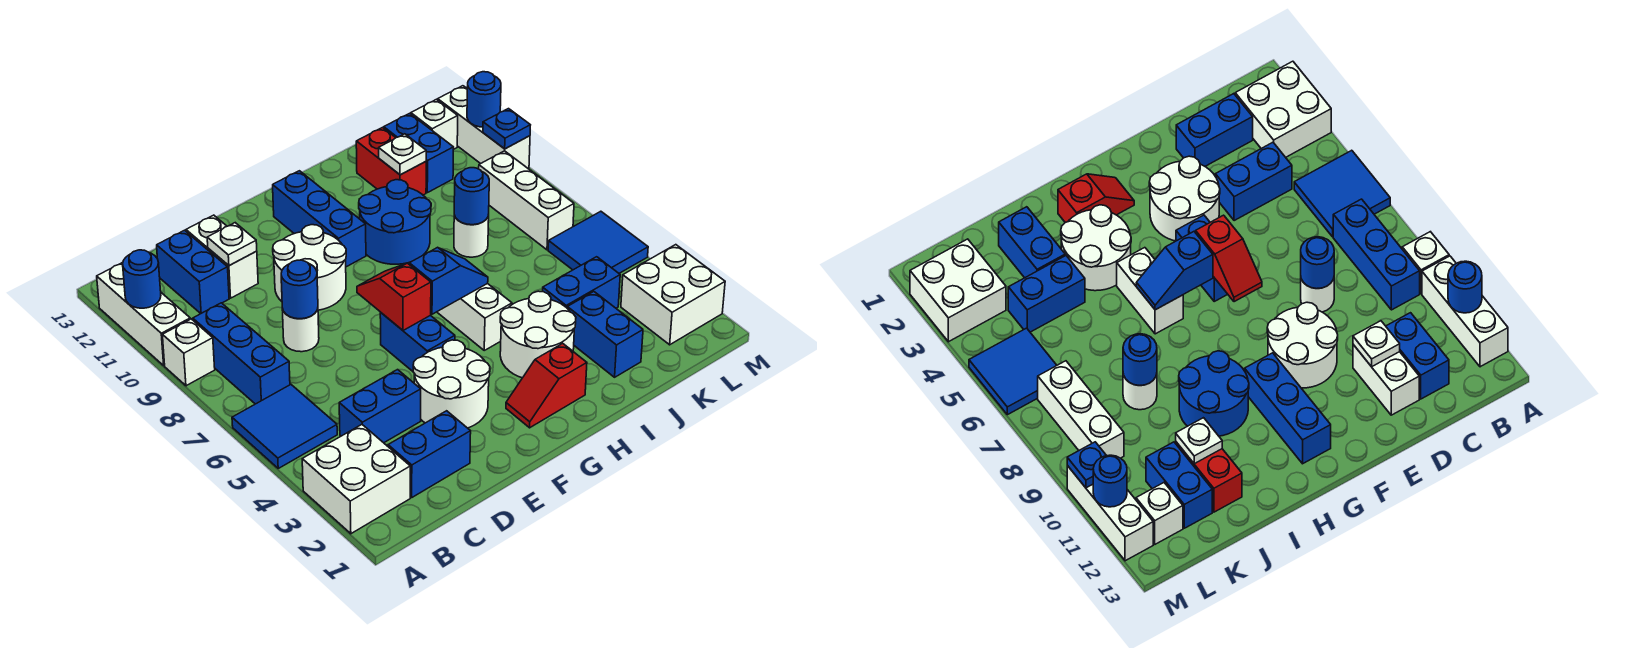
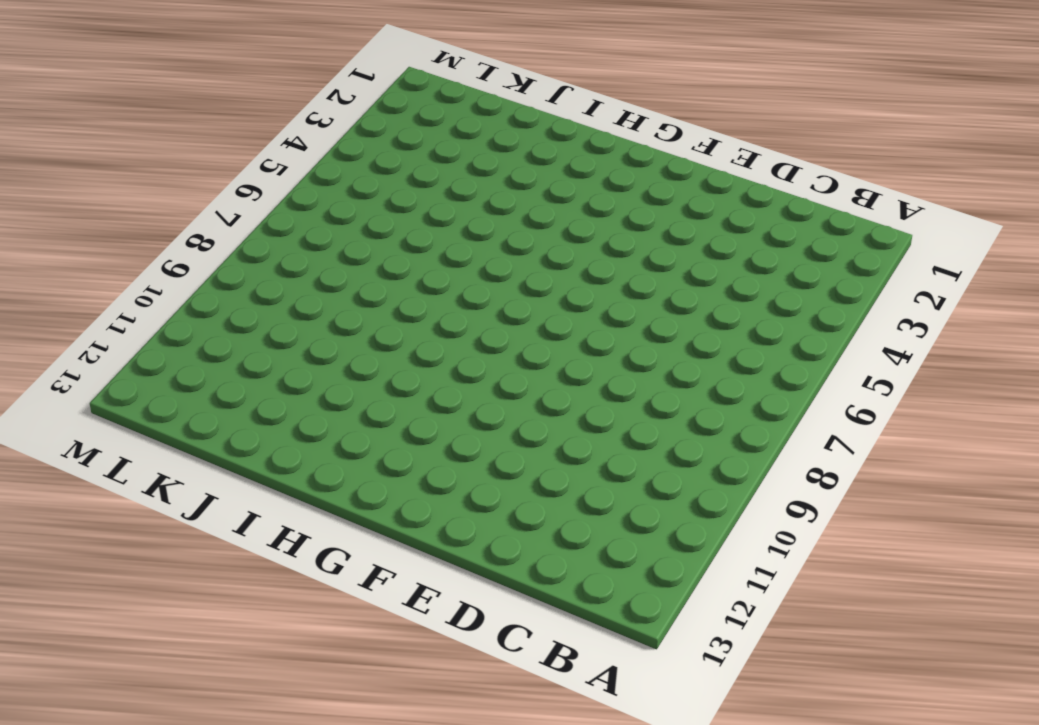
none -> white 2x2 brick [302,425,410,534]
none -> blue 2x2 tile [232,385,337,468]
none -> white 1x1 brick [163,319,215,386]
none -> white 1x3 brick [97,262,190,366]

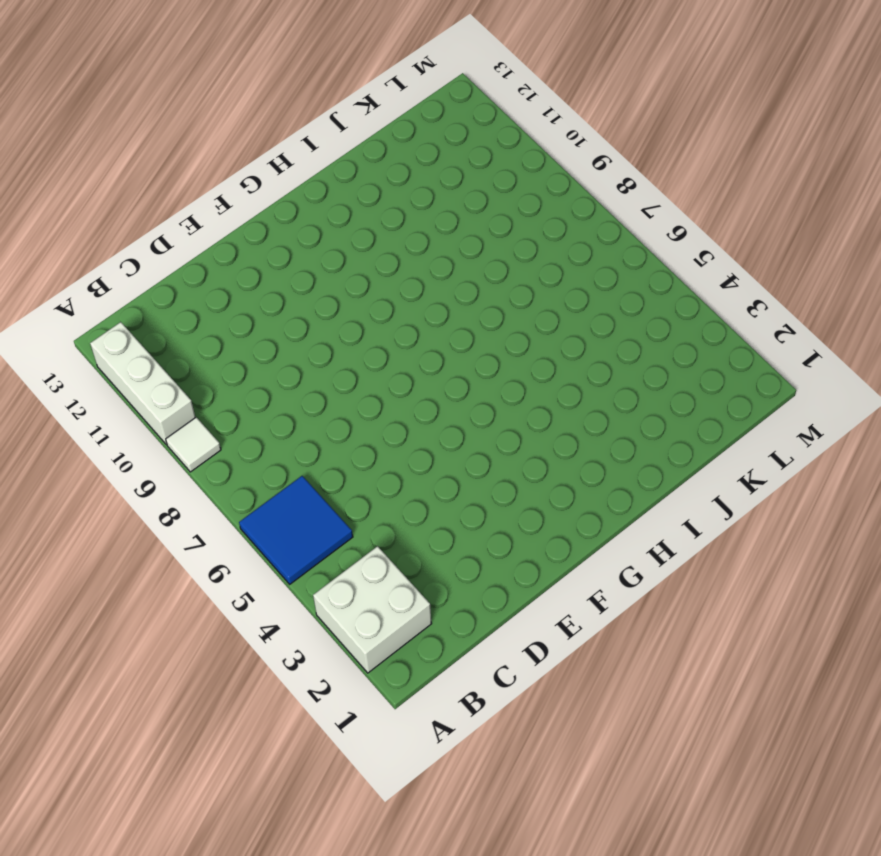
white 1x1 tile [166,417,221,472] -> white 1x1 brick [163,319,215,386]
none -> blue 1x3 brick [193,303,290,404]
none -> blue 1x2 brick [388,411,471,497]
none -> blue 1x2 brick [339,370,421,443]
none -> blue 1x2 brick [157,230,229,314]

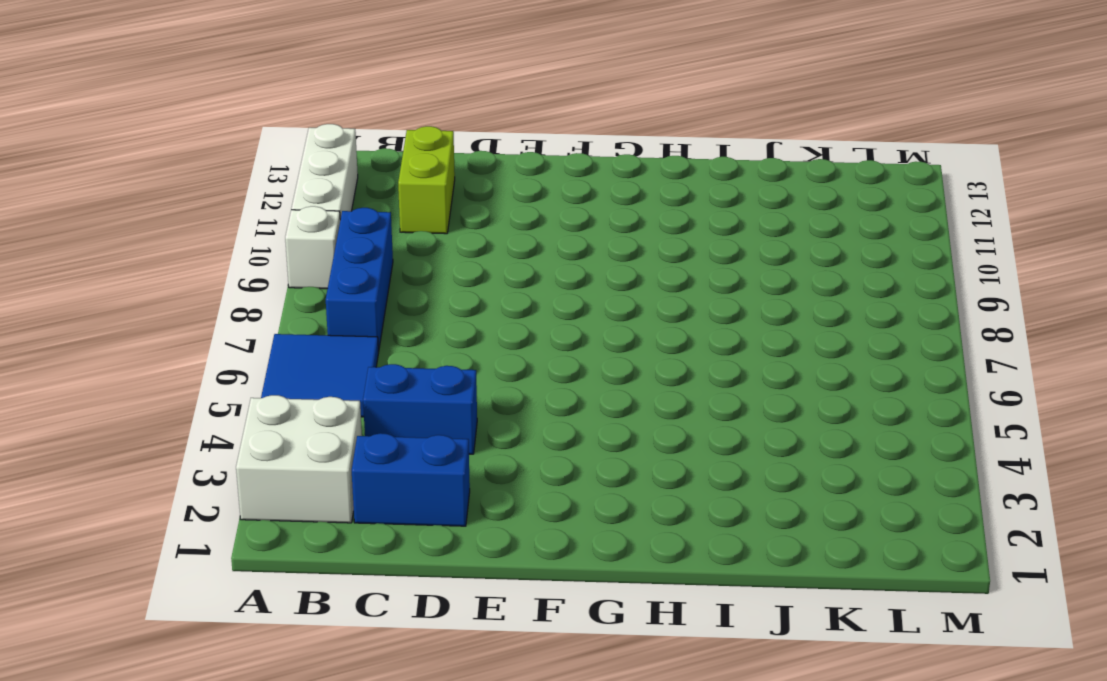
lime 1x2 brick [398,126,455,234] -> blue 1x2 brick [157,230,229,314]
none -> white 1x1 round brick [282,308,319,352]
none -> white 1x2 brick [186,215,258,298]
none -> white 2x2 round brick [413,340,490,428]
none -> white 2x2 round brick [273,225,346,310]

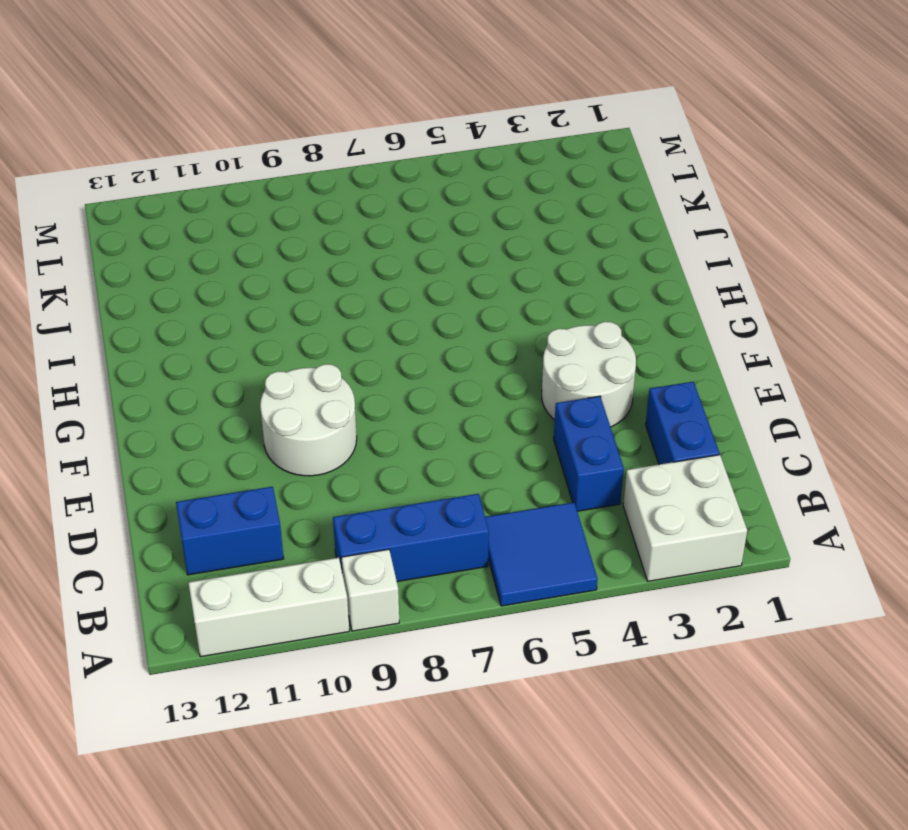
none -> white 1x1 round brick [282,308,319,352]
none -> white 1x2 brick [186,215,258,298]
none -> blue 1x2 brick [380,313,455,371]
none -> red 1x2 slope [506,344,587,428]

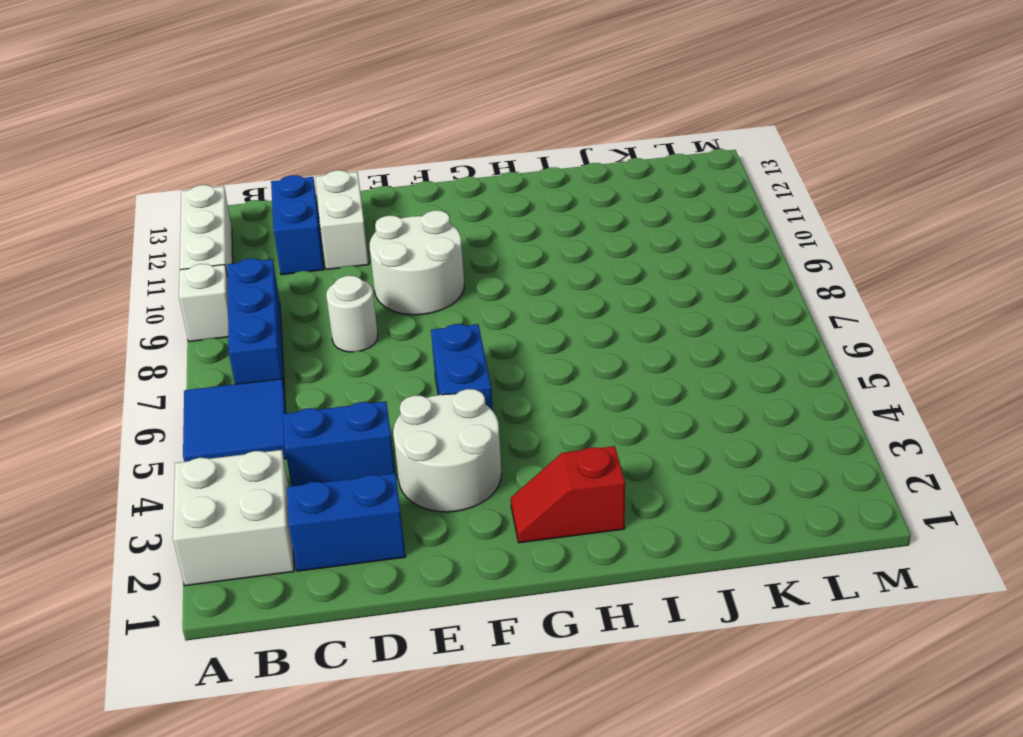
none -> blue 1x3 brick [273,171,366,267]
none -> white 2x2 round brick [500,291,576,378]
none -> white 1x2 brick [438,283,512,350]
none -> blue 2x2 round brick [359,180,431,264]

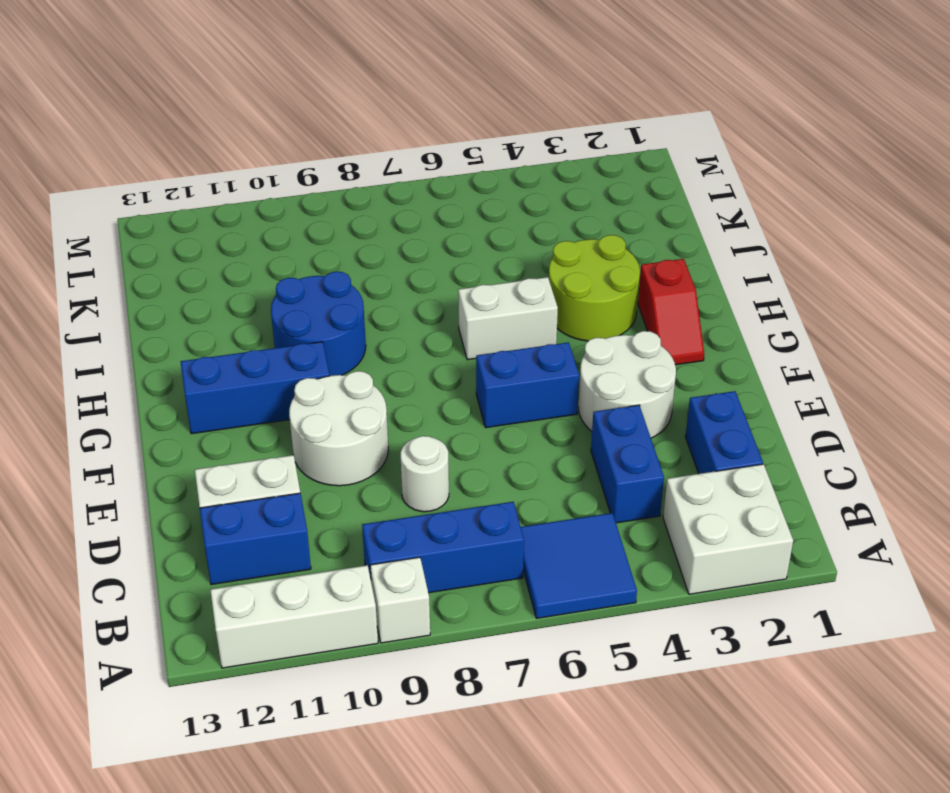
lime 2x2 round brick [549,235,640,341] -> white 2x2 round brick [500,291,576,378]
none -> blue 1x2 brick [567,292,643,377]
none -> blue 1x2 brick [543,257,620,308]
none -> white 1x1 round brick [454,215,489,257]
none -> red 1x2 brick [356,128,426,195]

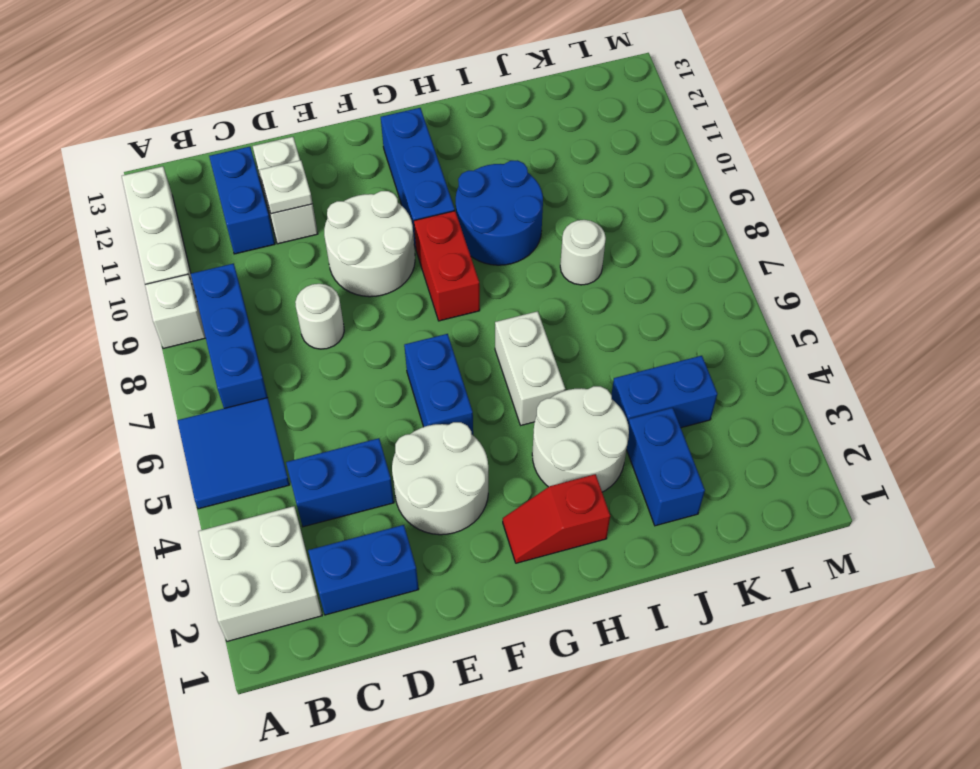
red 1x2 brick [414,211,480,321] -> red 1x2 brick moved to [356,128,426,195]
none -> blue 1x2 brick [384,113,454,193]
none -> white 2x2 brick [621,245,725,345]
none -> blue 2x2 tile [548,211,648,273]
none -> white 1x3 brick [479,151,574,250]

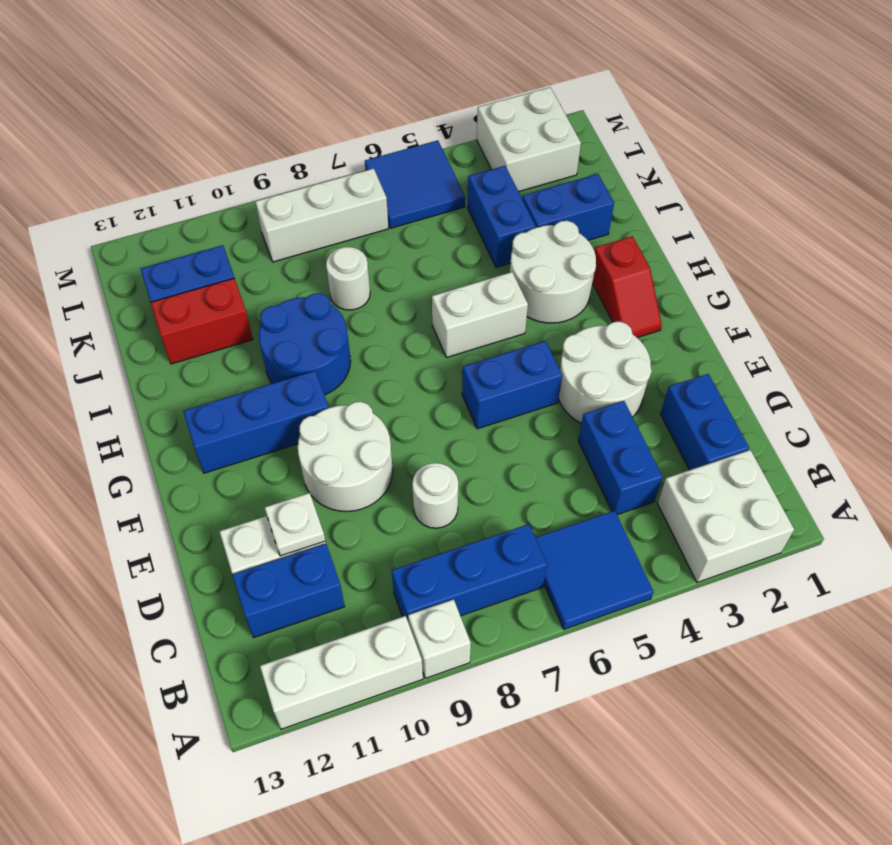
none -> white 1x1 brick [411,99,458,150]
none -> white 1x3 brick [438,86,530,168]
none -> blue 1x1 round brick [123,250,161,308]
none -> blue 1x1 round brick [281,260,318,319]

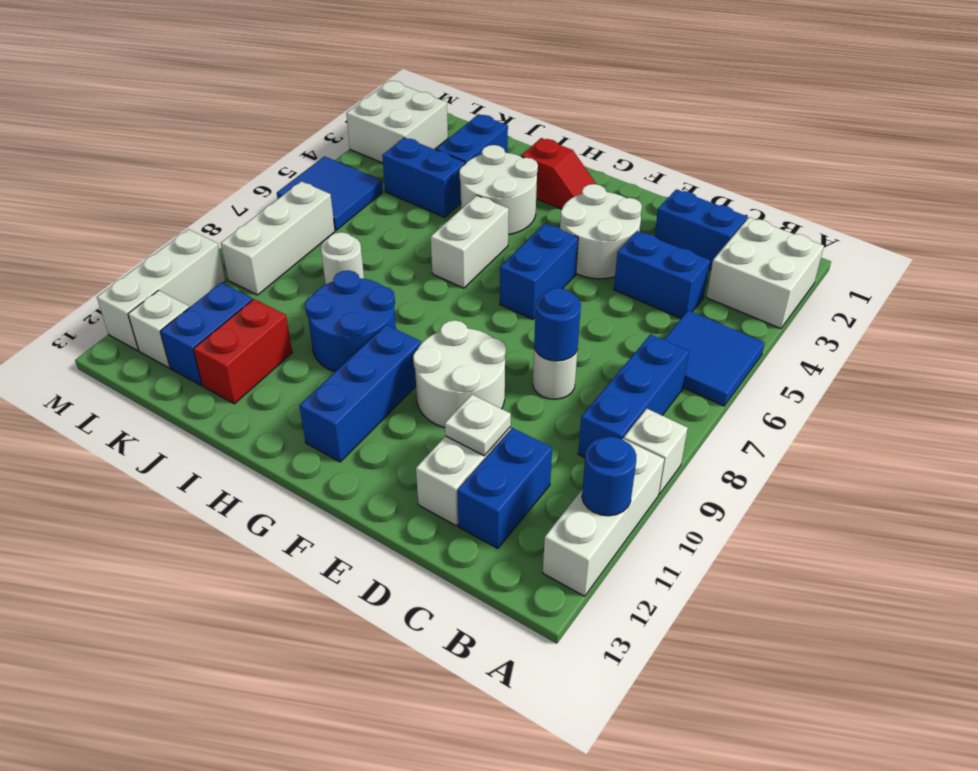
none -> red 1x2 slope [357,263,431,330]
none -> blue 1x2 slope [409,247,488,314]
none -> blue 1x1 round brick [454,168,489,225]
none -> white 1x1 plate [379,134,426,175]

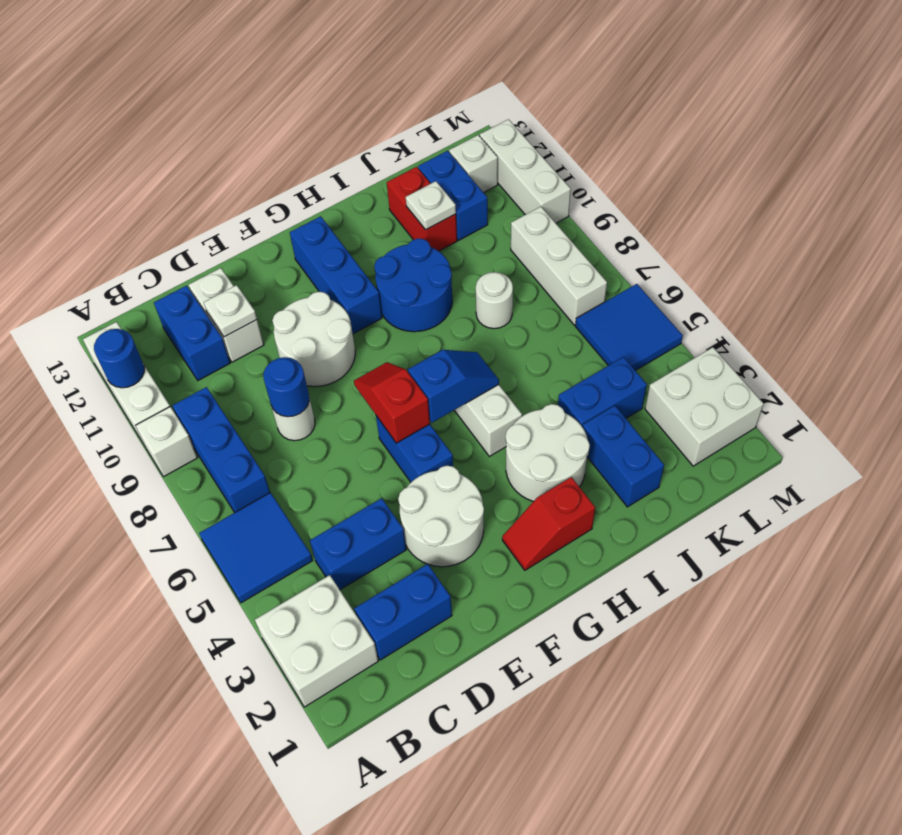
none -> blue 1x1 round brick [454,168,489,225]
none -> blue 1x1 plate [483,109,530,149]
none -> blue 1x1 round brick [467,72,501,127]

